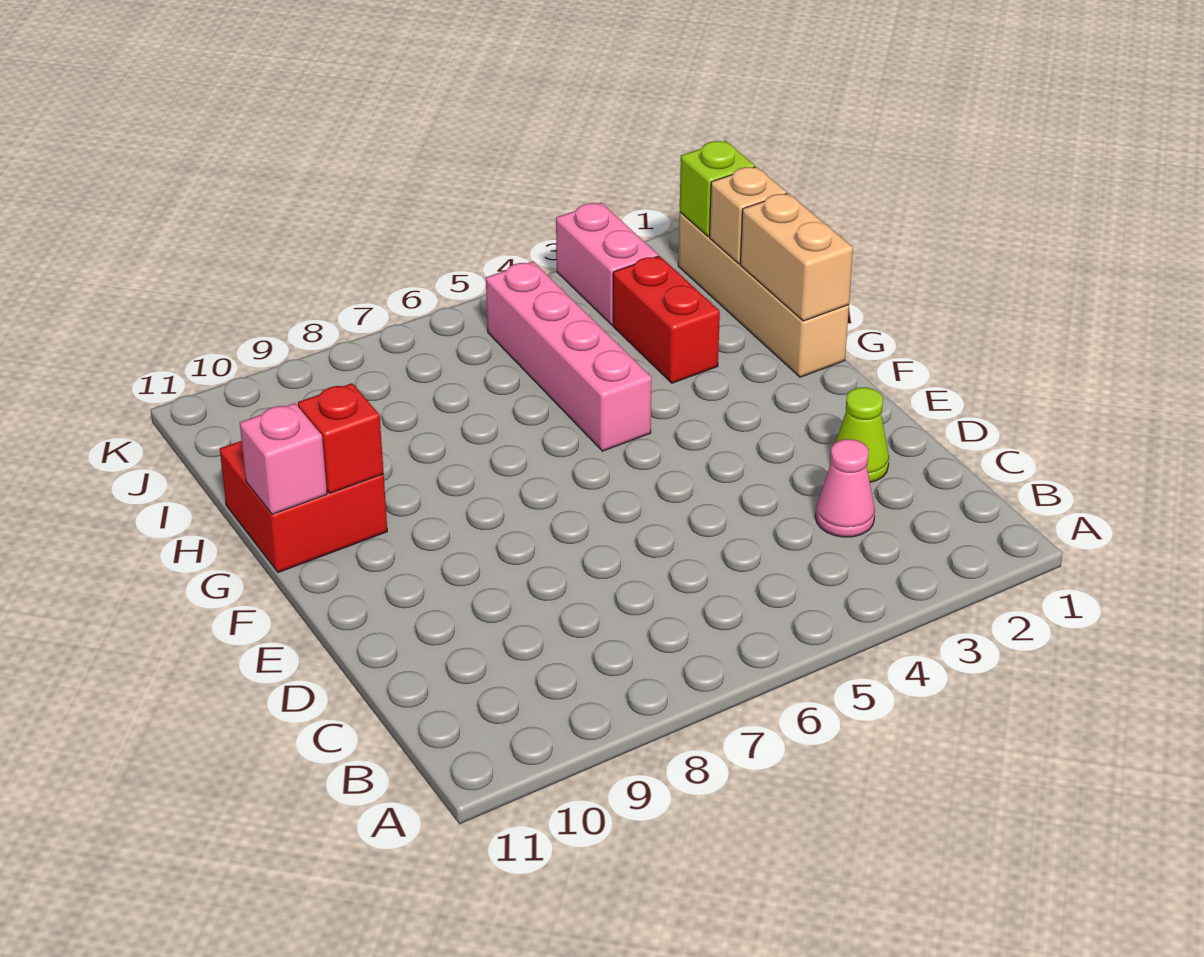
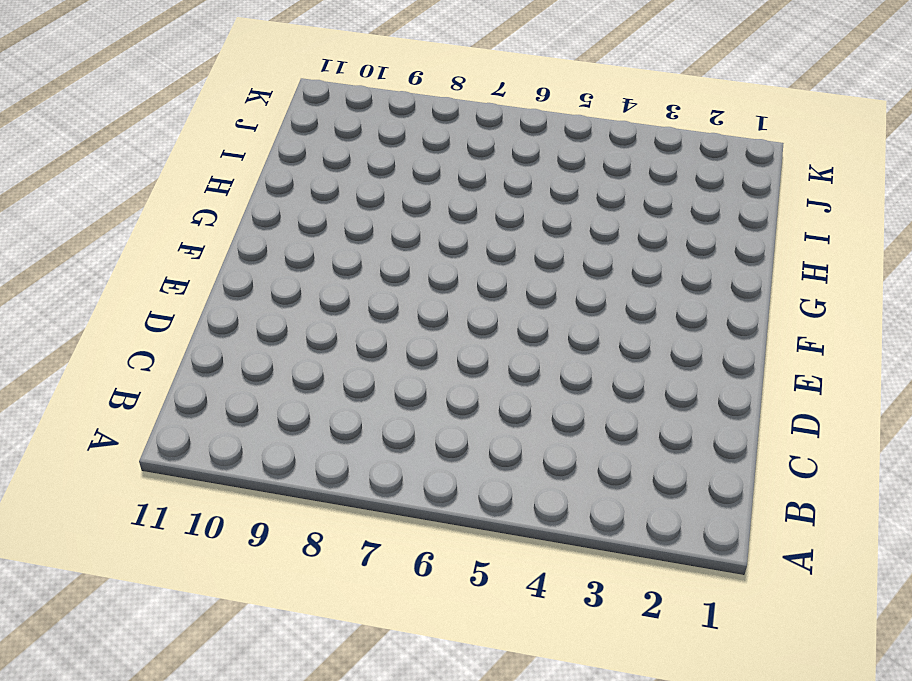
none -> pink 1x1 cone [815,439,875,537]
none -> lime 1x1 cone [835,387,889,482]
none -> tan 1x4 brick [678,212,849,377]

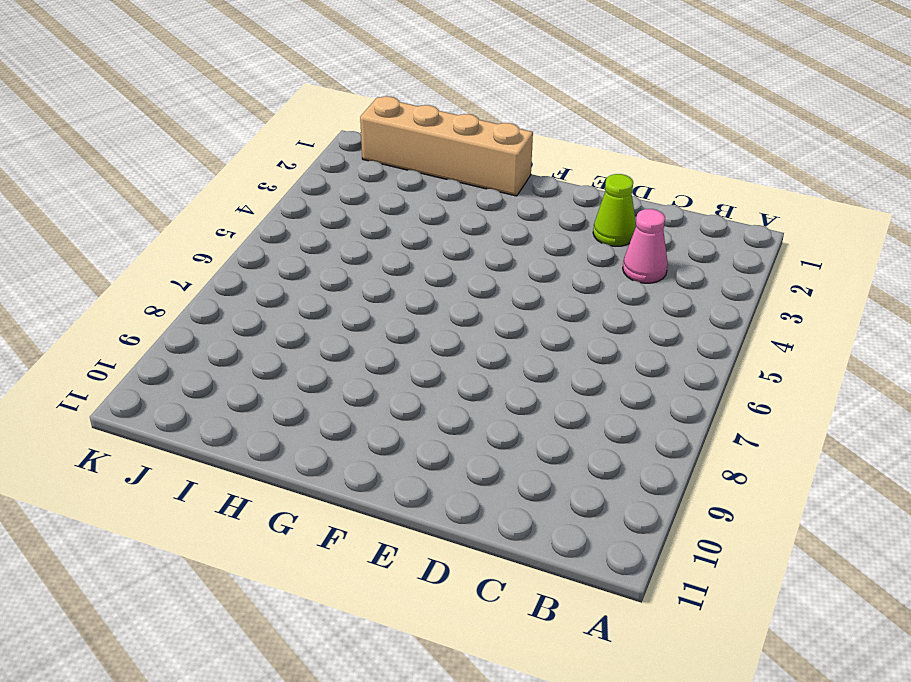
none -> pink 1x4 brick [486,262,652,451]
none -> red 2x2 brick [220,440,387,573]
none -> red 1x2 brick [613,256,720,383]

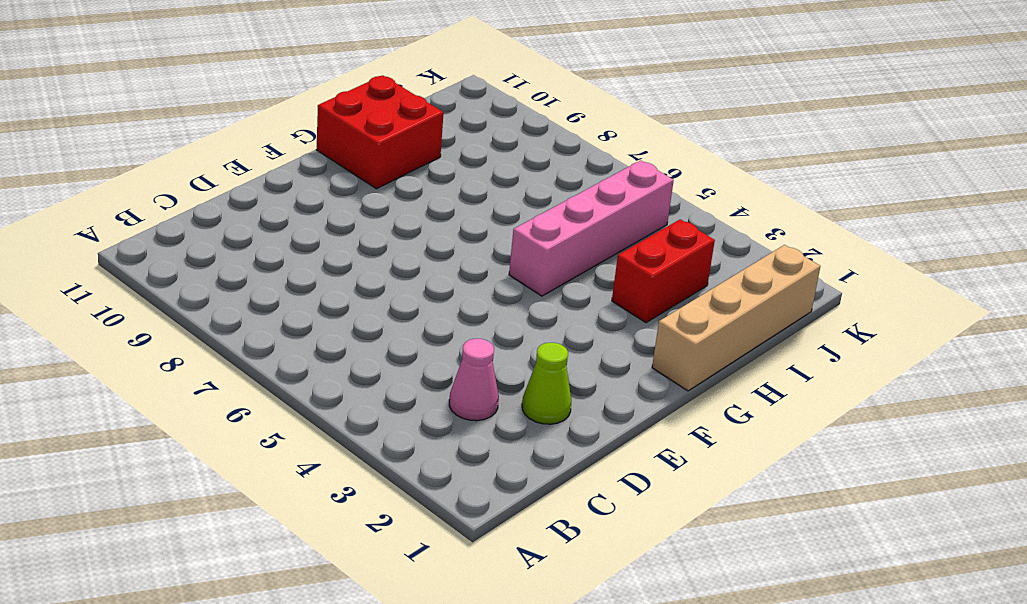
none -> pink 1x2 brick [556,203,658,325]
none -> tan 1x2 brick [740,193,853,321]
none -> red 1x1 brick [298,383,384,493]

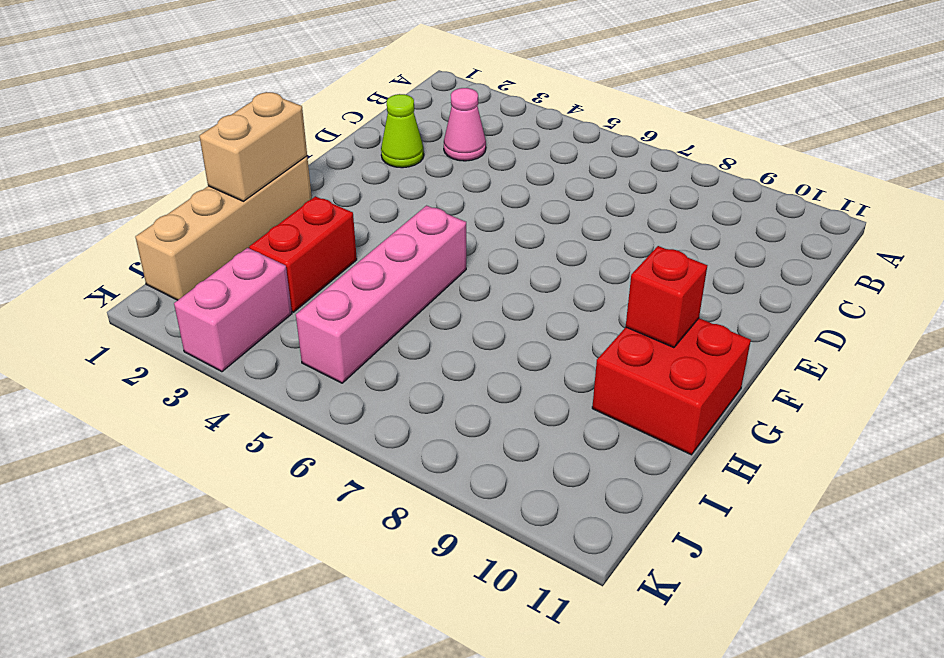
none -> pink 1x1 brick [240,403,327,514]
none -> tan 1x1 brick [710,167,787,264]
none -> lime 1x1 brick [680,141,755,237]

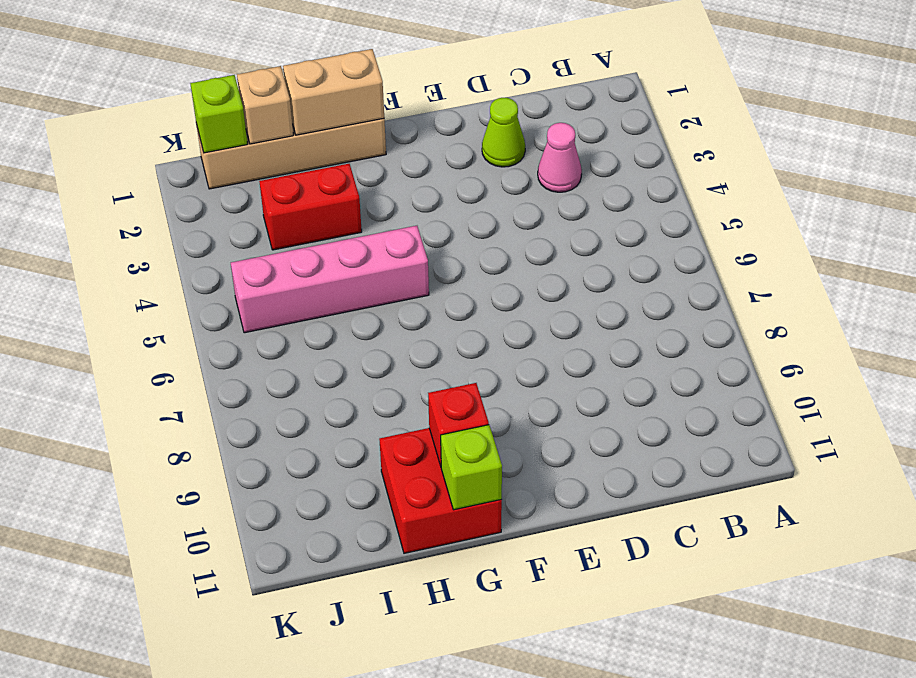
lime 1x1 brick [441,425,502,510] -> pink 1x1 brick [240,403,327,514]
none -> pink 1x2 brick [556,203,658,325]

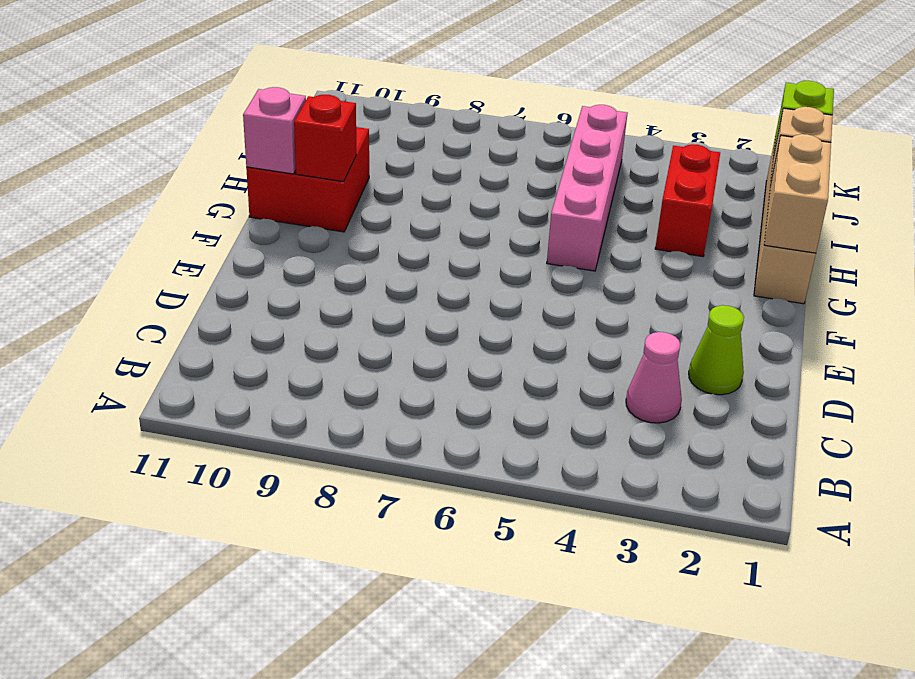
none -> pink 1x2 brick [556,203,658,325]

